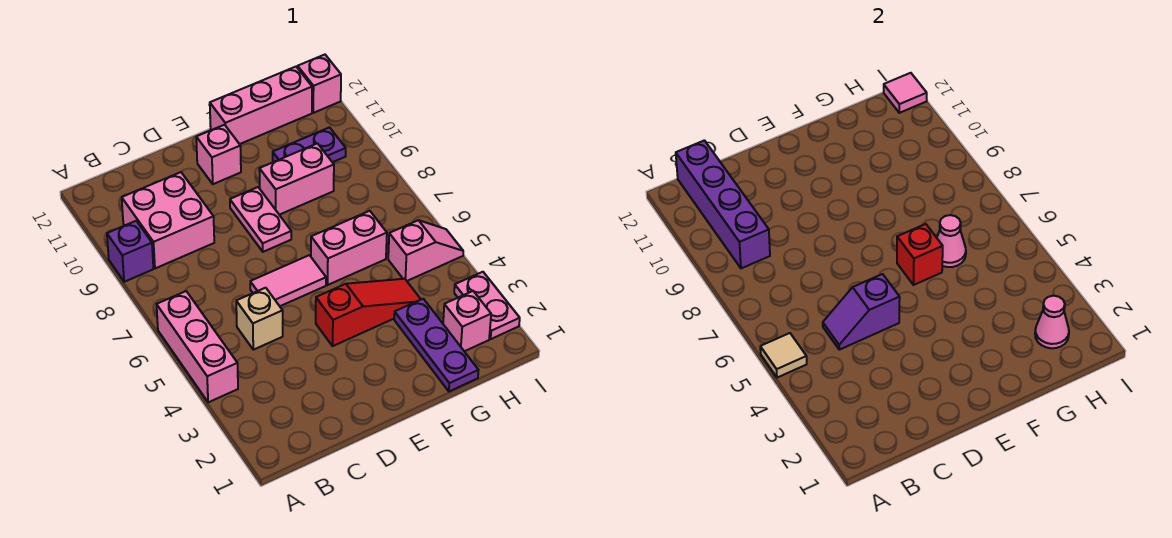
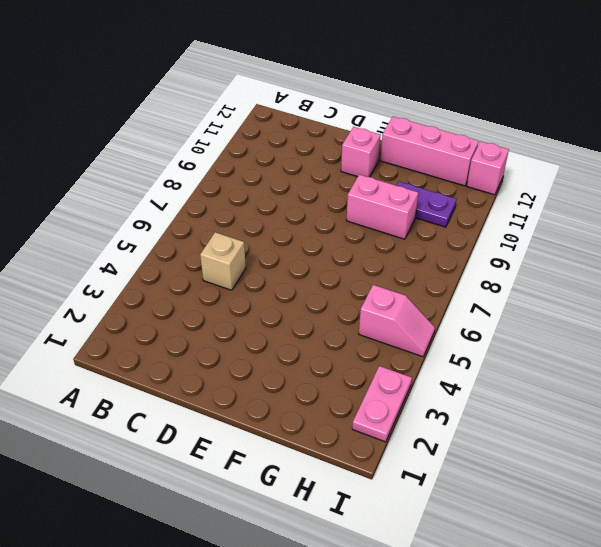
none -> pink 1x3 brick [157,291,238,402]
none -> purple 1x1 brick [107,221,153,282]
none -> pink 2x2 brick [122,172,214,268]

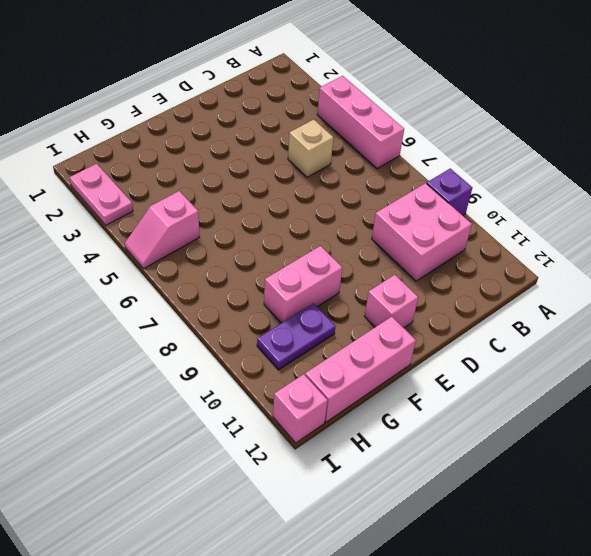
none -> pink 1x2 tile [250,255,326,306]
none -> red 1x3 slope [316,279,421,346]
none -> pink 1x2 plate [230,187,291,252]

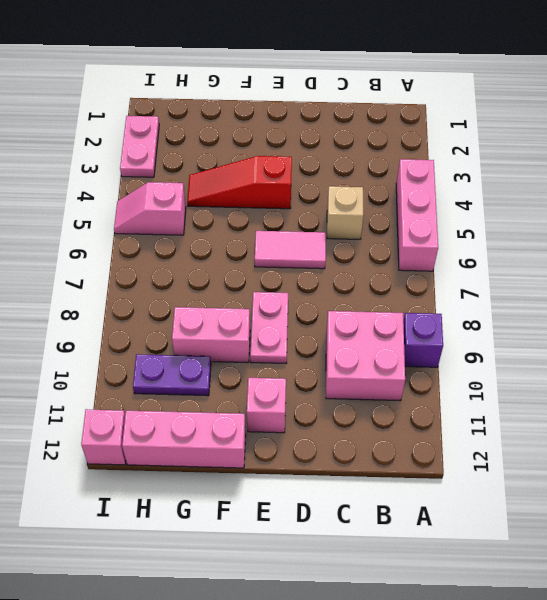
none -> pink 1x2 brick [311,211,387,285]
none -> purple 1x3 plate [394,299,478,391]
none -> pink 1x1 brick [443,291,491,351]

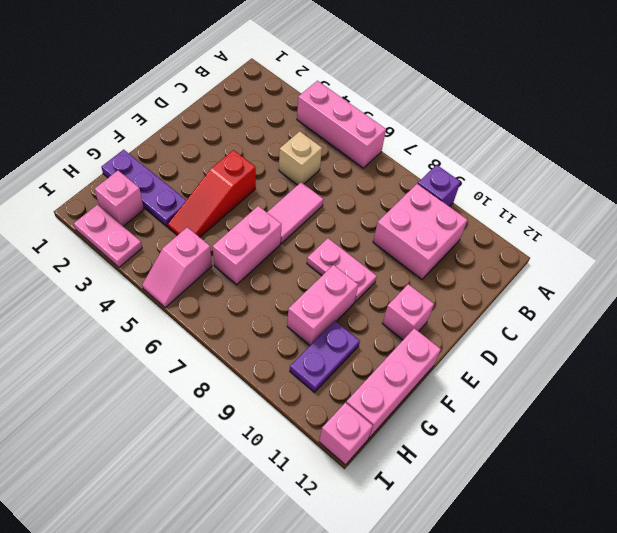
none -> tan 1x1 tile [760,333,807,378]
none -> purple 1x4 brick [676,140,770,268]
none -> purple 1x2 slope [823,274,900,350]

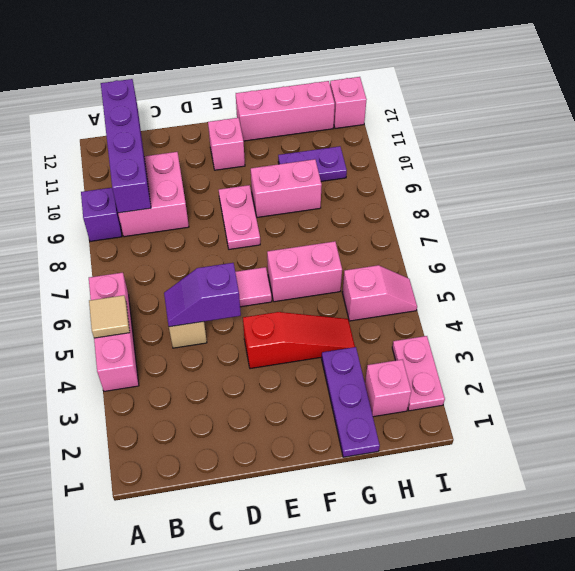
none -> red 1x1 brick [897,224,943,285]
none -> pink 1x1 cone [937,215,966,267]
none -> pink 1x1 cone [1035,296,1069,348]

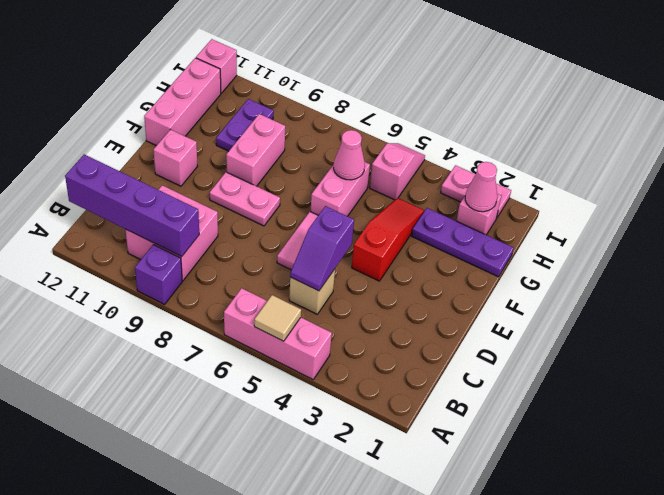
none -> red 1x1 brick [897,224,943,285]
none -> pink 1x1 tile [884,73,927,113]

